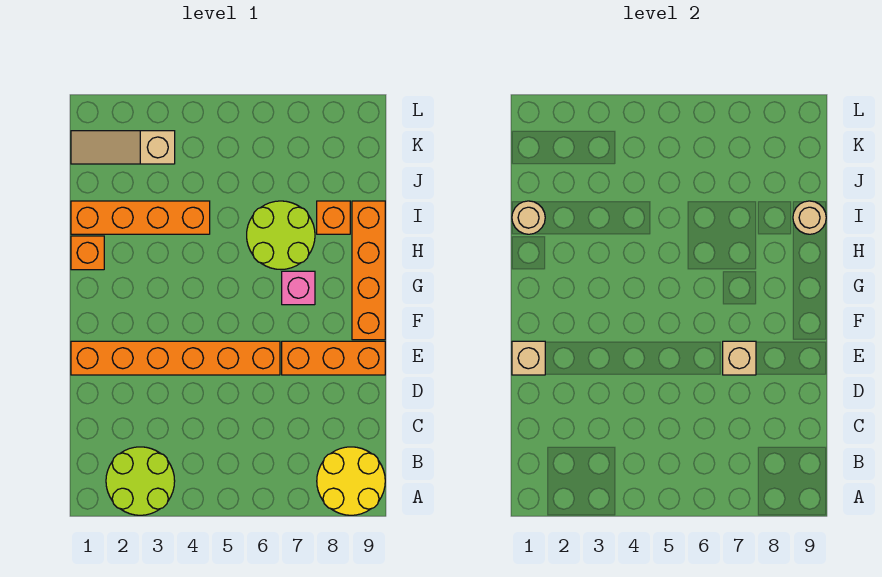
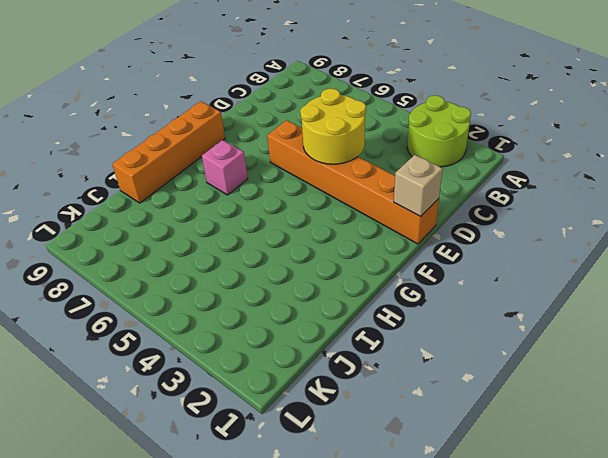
yellow 2x2 round brick [300,89,366,164] -> yellow 2x2 round brick moved to [317,447,385,515]
none -> orange 1x3 brick [282,341,385,375]
none -> orange 1x1 brick [71,236,104,270]
none -> lime 2x2 round brick [247,201,315,270]

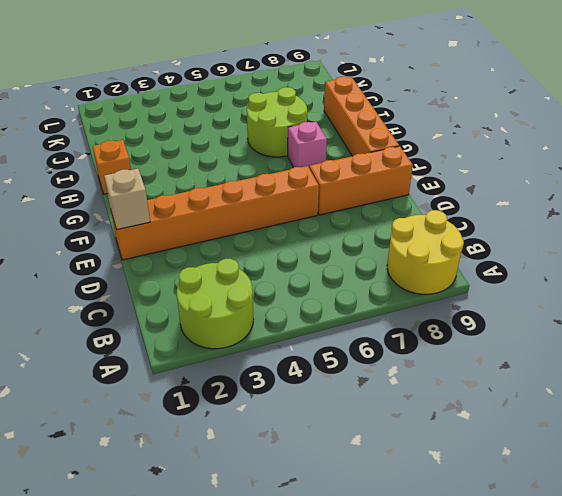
none -> orange 1x4 brick [71,201,210,234]
none -> orange 1x1 brick [317,201,350,234]
none -> tan 1x3 slope [71,131,175,164]

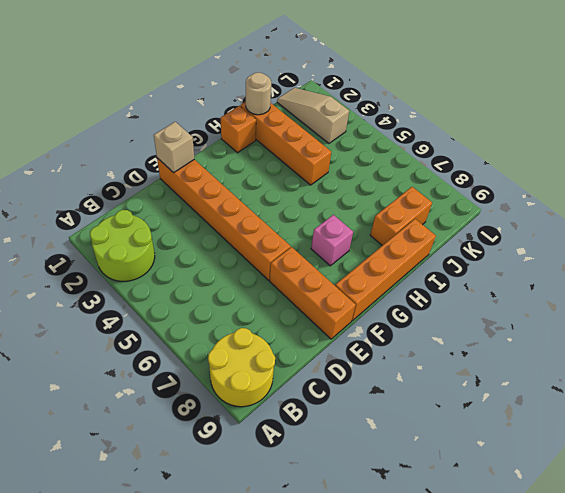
orange 1x2 brick [370,187,432,246] -> orange 1x1 brick [317,201,350,234]
none -> lime 2x2 round brick [247,201,315,270]
none -> tan 1x1 brick [723,341,756,375]
none -> tan 1x1 round brick [793,201,826,234]

